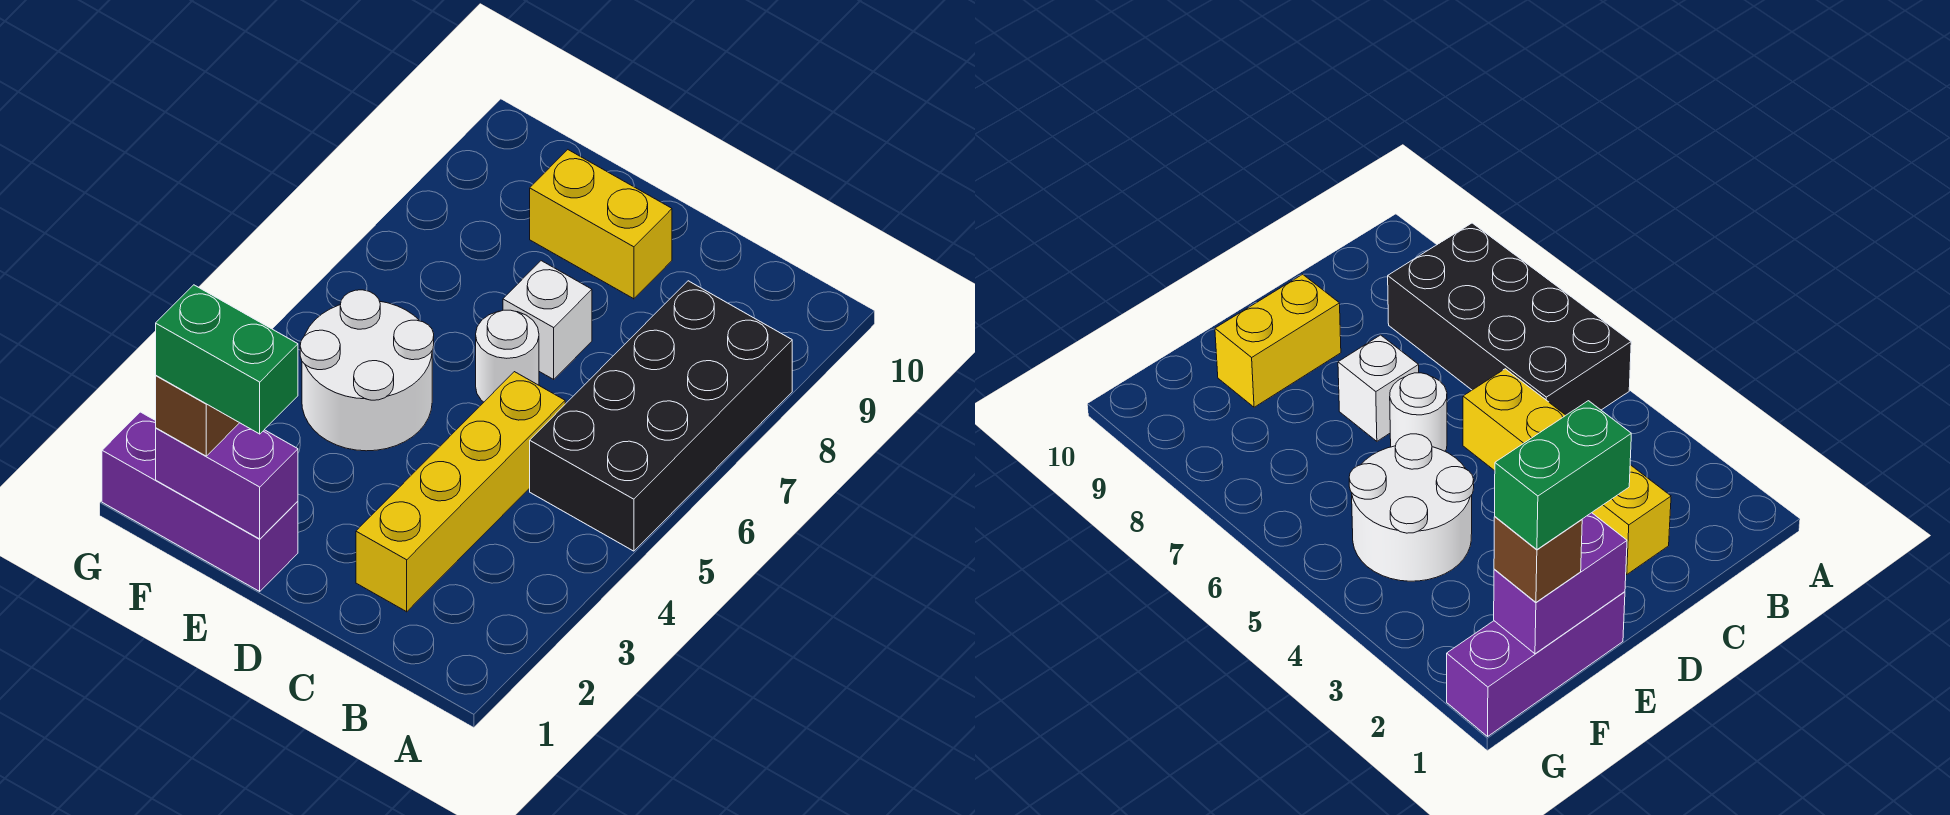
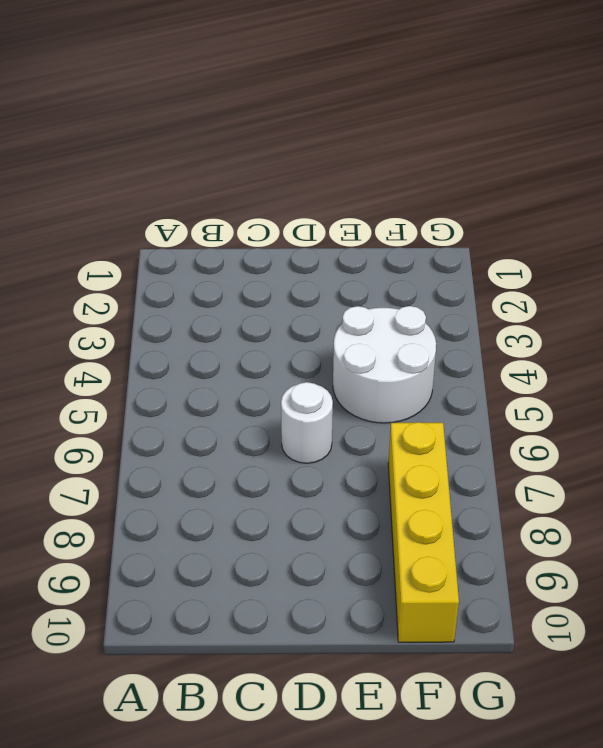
yellow 1x4 brick [388,422,459,642] -> yellow 1x4 brick moved to [356,372,565,612]
none -> black 2x4 brick [530,281,792,551]
none -> white 1x1 brick [503,261,592,379]

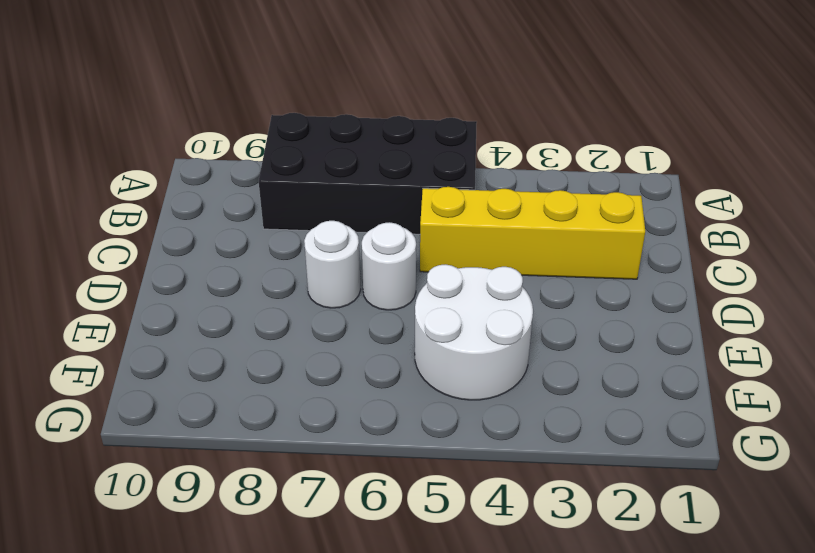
white 1x1 round brick [304,221,361,308] -> white 1x1 brick [503,261,592,379]
none -> yellow 1x2 brick [530,150,672,299]
none -> purple 1x3 brick [102,412,298,591]

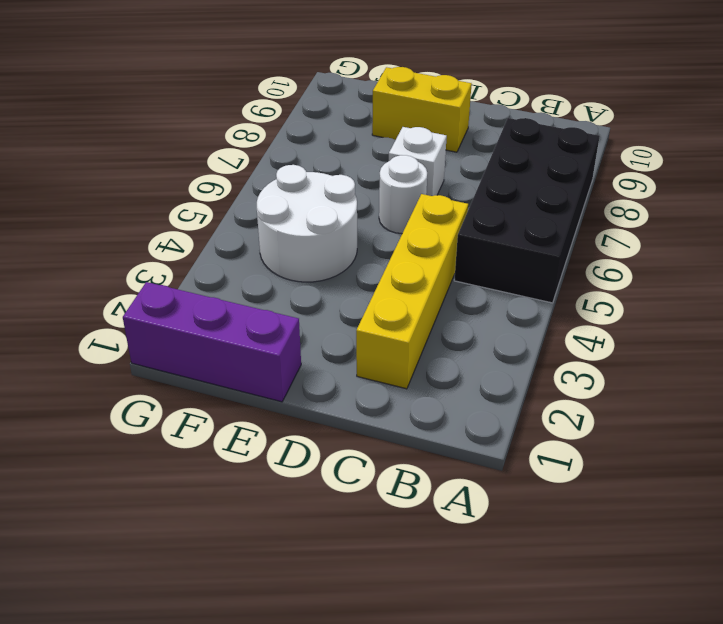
none -> purple 1x2 brick [156,423,298,539]
none -> brown 1x1 brick [156,376,239,456]

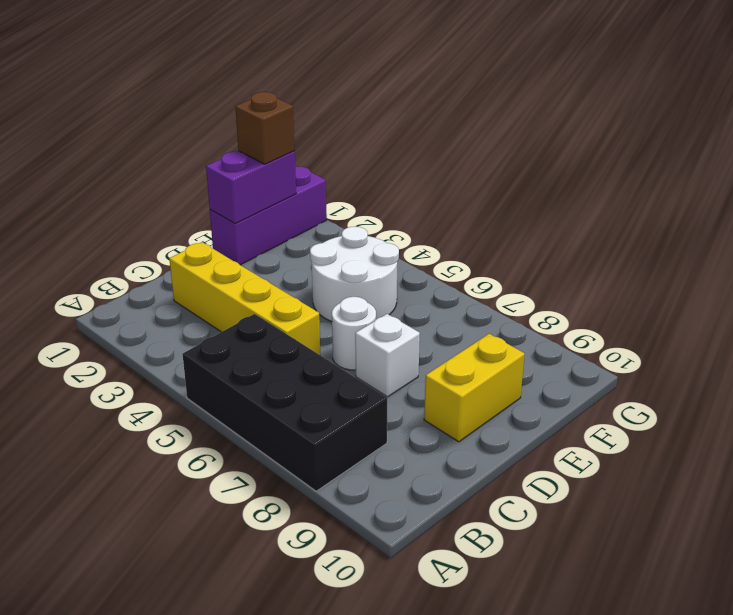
none -> green 1x2 brick [156,285,298,434]

